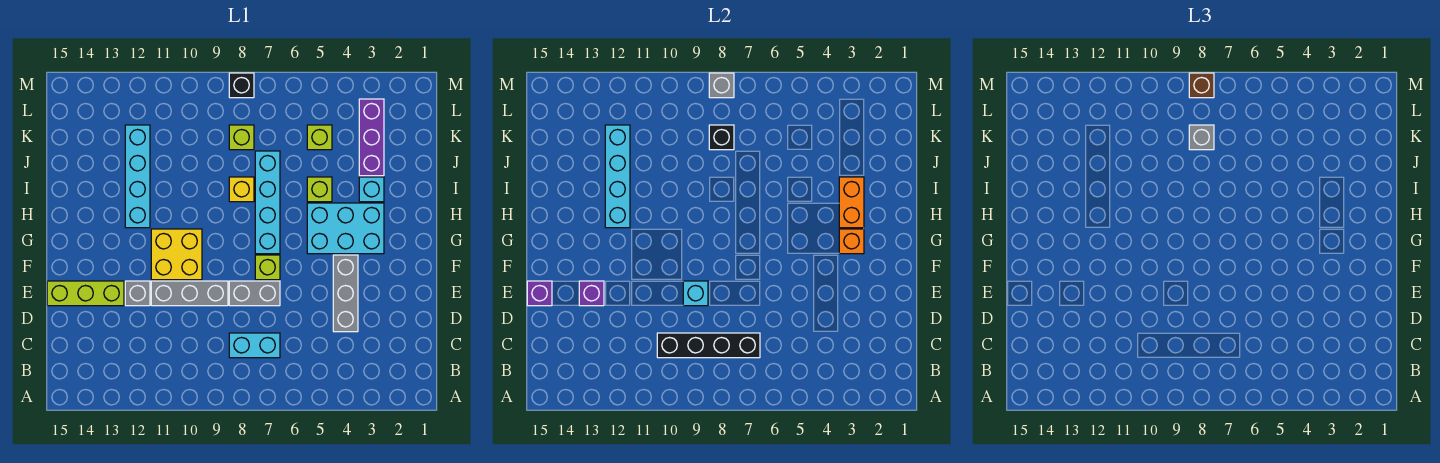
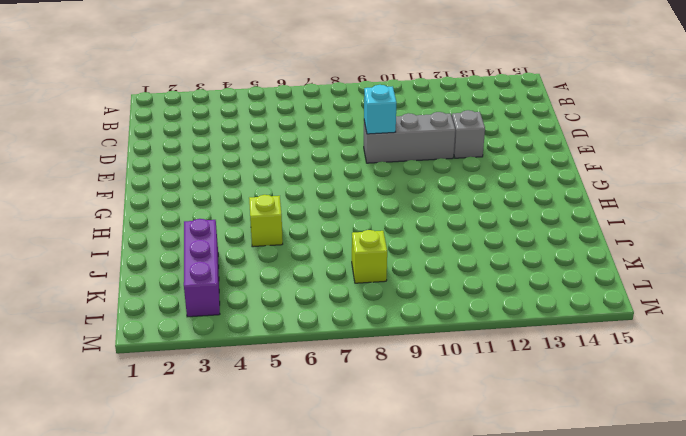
none -> cyan 1x2 brick [229,333,280,358]
none -> grey 1x3 brick [333,255,358,332]
none -> grey 1x2 brick [229,281,280,306]

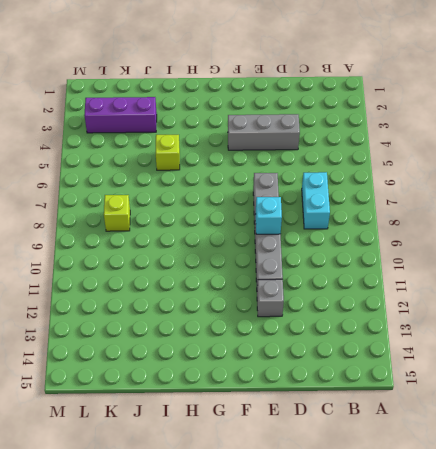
none -> lime 1x3 brick [47,281,124,306]
none -> lime 1x1 brick [255,255,280,280]
none -> yellow 2x2 brick [151,229,202,280]

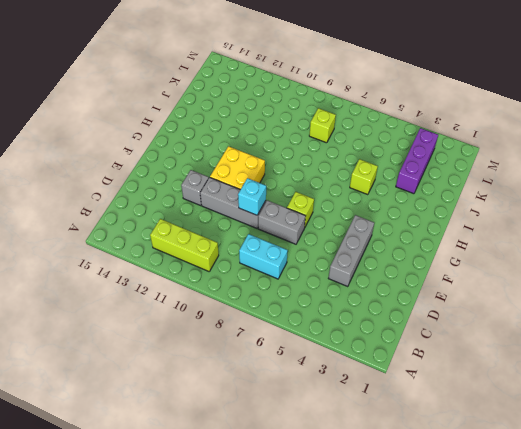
lime 1x3 brick [150,219,219,271] -> lime 1x3 brick moved to [47,281,124,306]
none -> cyan 2x3 brick [307,203,384,254]
none -> cyan 1x4 brick [255,151,280,254]
none -> cyan 1x4 brick [125,125,150,228]

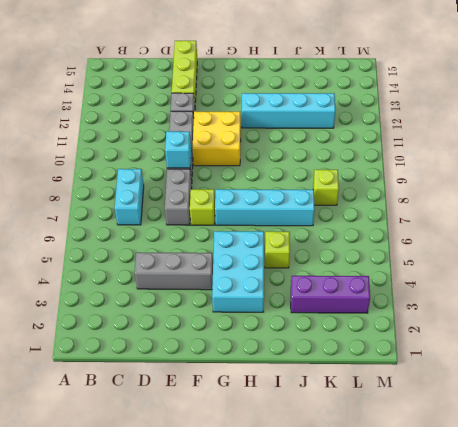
none -> cyan 1x1 brick [359,177,384,202]
none -> yellow 1x1 brick [229,177,254,202]
none -> lime 1x1 brick [307,125,332,150]

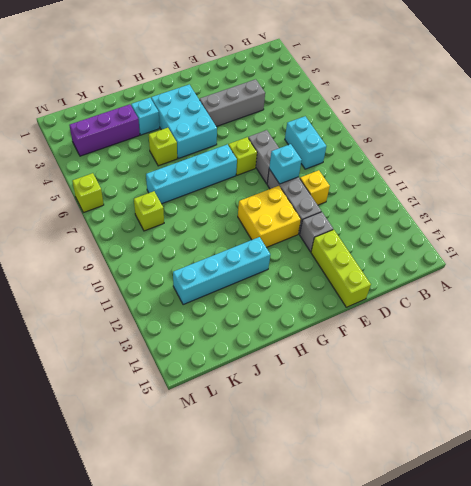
yellow 1x1 brick [300,170,330,205] -> yellow 1x1 brick moved to [229,177,254,202]
lime 1x1 brick [72,173,104,213] -> lime 1x1 brick moved to [307,125,332,150]
none -> black 1x1 brick [229,73,254,98]
none -> black 1x4 brick [657,333,760,358]
none -> purple 1x1 brick [579,281,604,306]

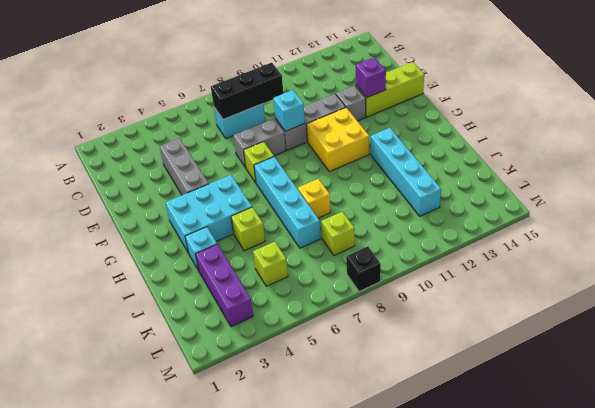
black 1x3 brick [211,63,283,119] -> black 1x4 brick [657,333,760,358]
none -> purple 1x1 brick [527,281,552,306]
none -> orange 1x1 brick [839,229,864,254]
none -> orange 1x2 brick [839,177,864,228]

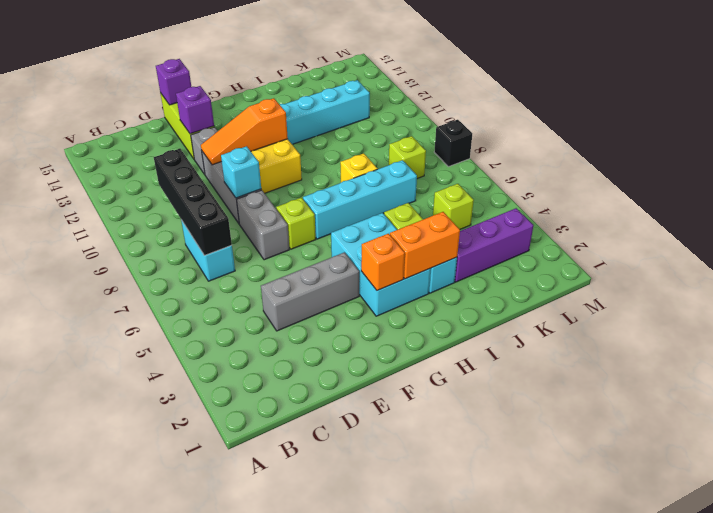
orange 1x3 slope [201,98,288,165] -> none
none -> cyan 1x4 brick [605,125,630,228]
none -> black 1x1 brick [709,125,734,150]
none -> grey 1x1 brick [709,73,734,98]

